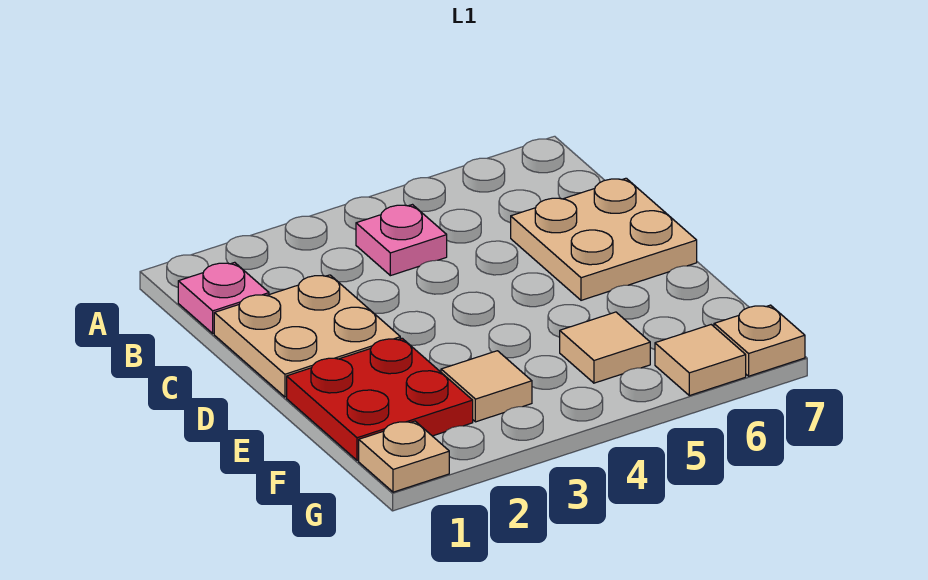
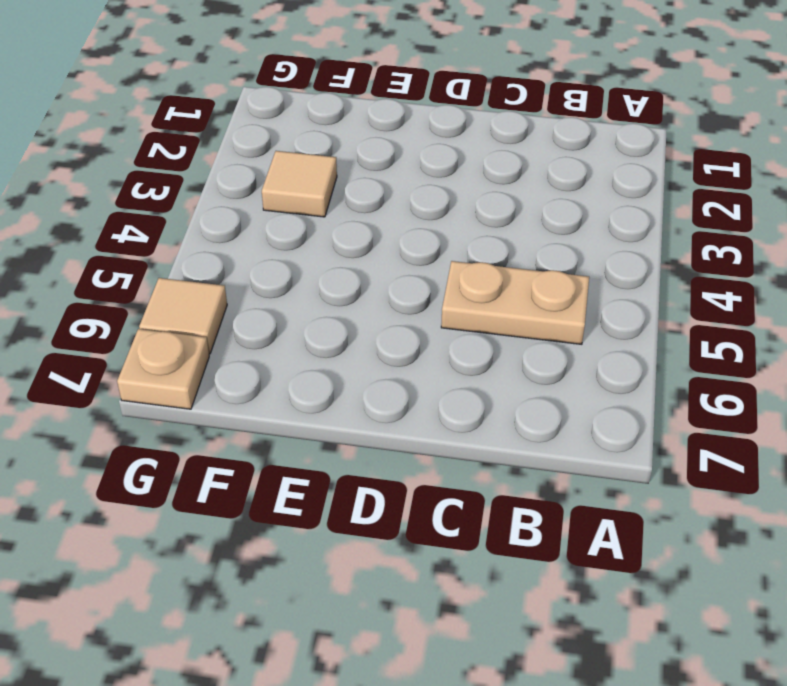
tan 1x2 plate [441,261,589,344] -> none
none -> pink 1x1 plate [178,262,269,333]
none -> pink 1x1 plate [356,205,447,276]

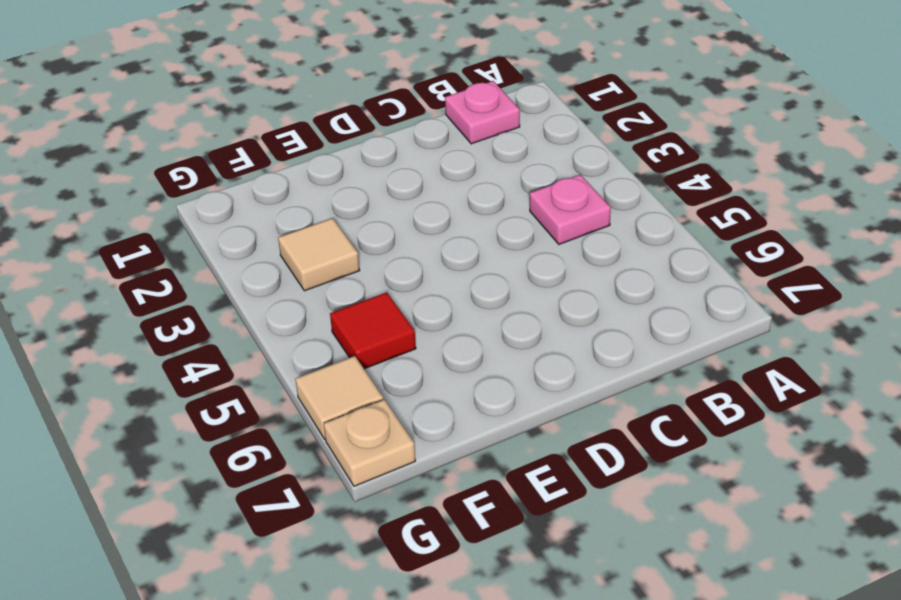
red 1x1 tile [330,292,416,369] -> tan 1x1 tile [560,312,650,383]
none -> tan 2x2 plate [214,275,400,397]
none -> tan 2x2 plate [511,178,697,300]

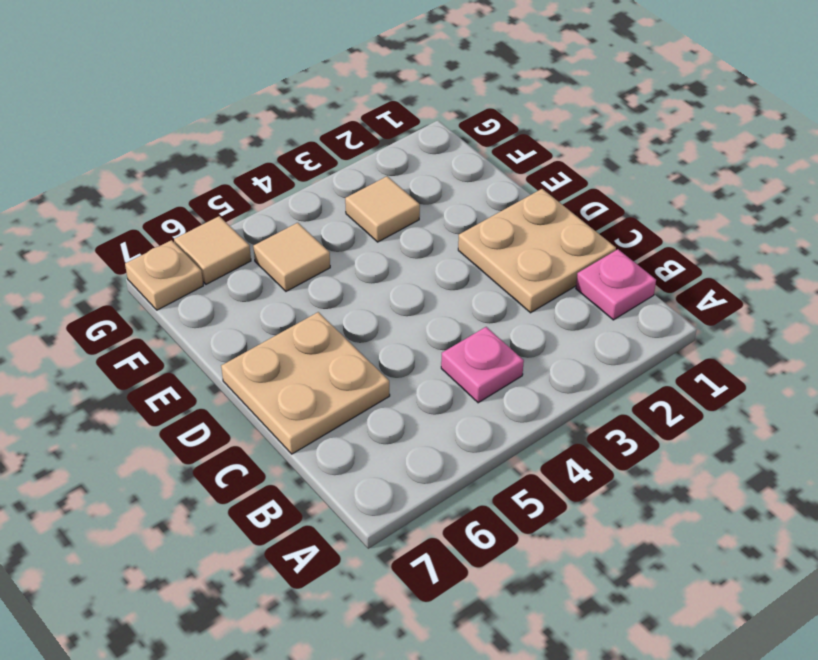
none -> red 2x2 plate [287,338,473,460]
none -> tan 1x1 plate [359,421,449,492]

